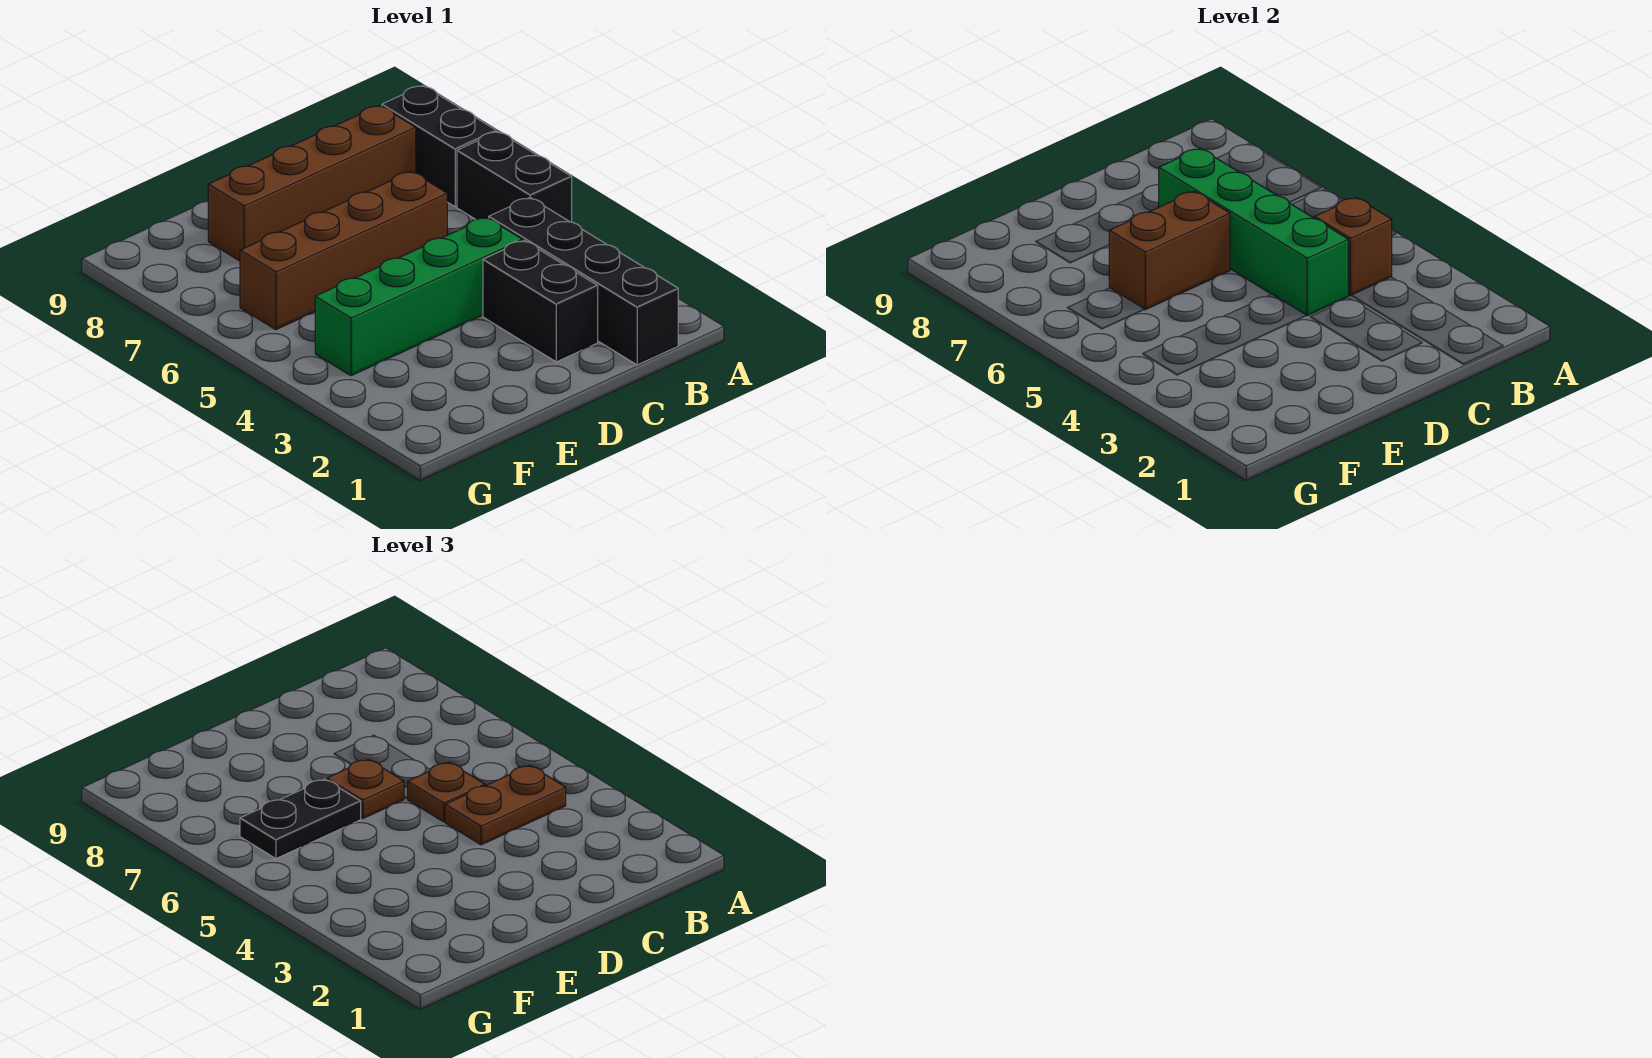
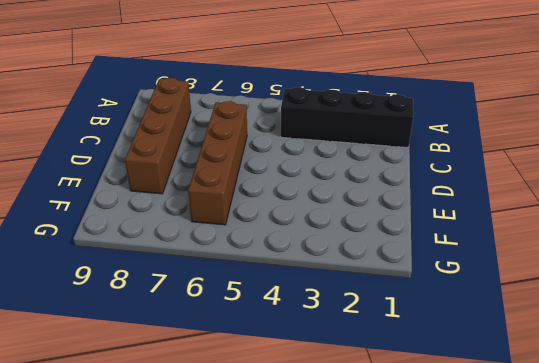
none -> black 1x2 brick [457,131,572,222]
none -> black 1x2 brick [382,85,496,207]
none -> black 1x2 brick [483,241,598,362]

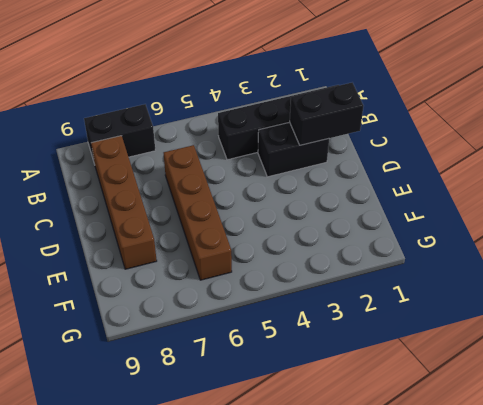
black 1x2 brick [290,83,363,145] -> black 1x2 brick moved to [457,131,572,222]
none -> green 1x4 brick [315,217,522,376]
none -> brown 1x1 brick [1315,198,1392,296]
none -> green 1x4 brick [1159,148,1348,316]

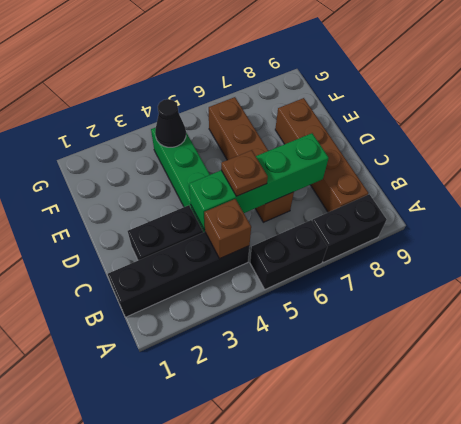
black 1x1 cone [155,99,186,147] -> none
none -> brown 1x2 brick [1109,191,1230,310]
none -> brown 1x2 plate [445,765,566,845]
none -> brown 1x1 plate [327,759,404,819]

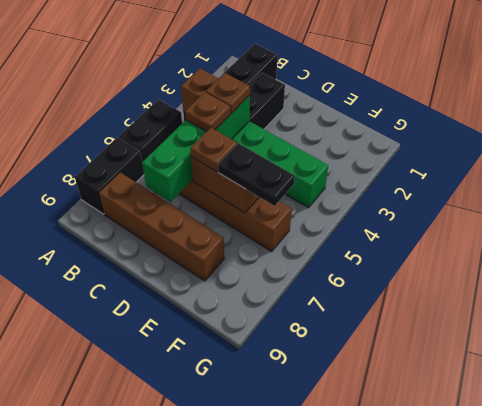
brown 1x1 plate [206,73,250,114] -> brown 1x2 plate [445,765,566,845]

